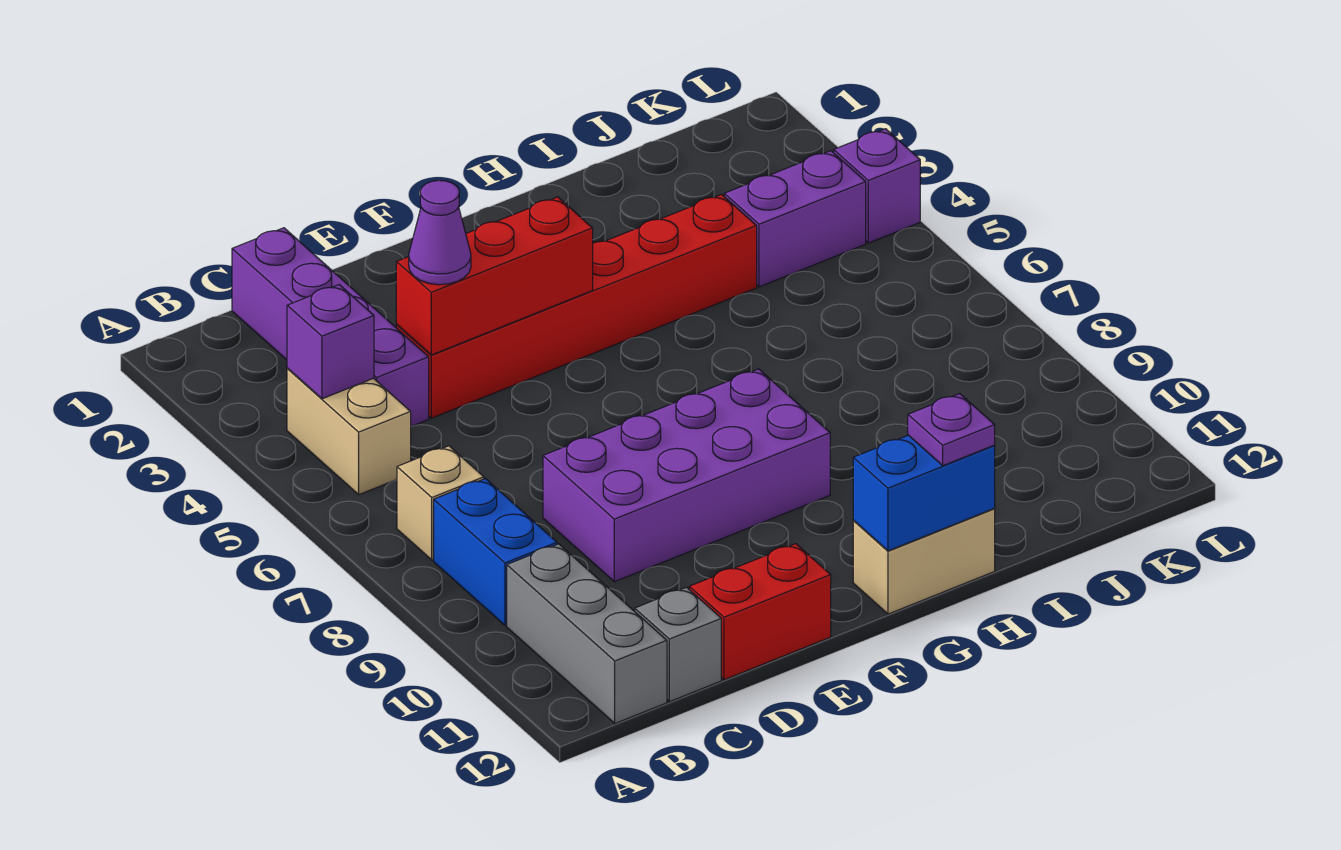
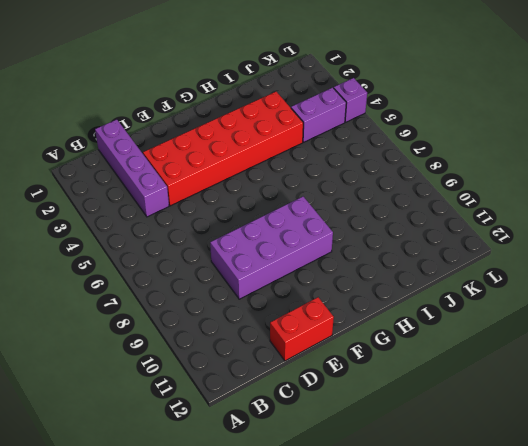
red 2x6 brick [143,92,303,206] -> red 1x6 brick [396,194,757,418]
none -> tan 1x2 brick [287,368,411,495]
none -> tan 1x1 brick [397,446,484,560]
none -> blue 1x2 brick [434,479,557,625]

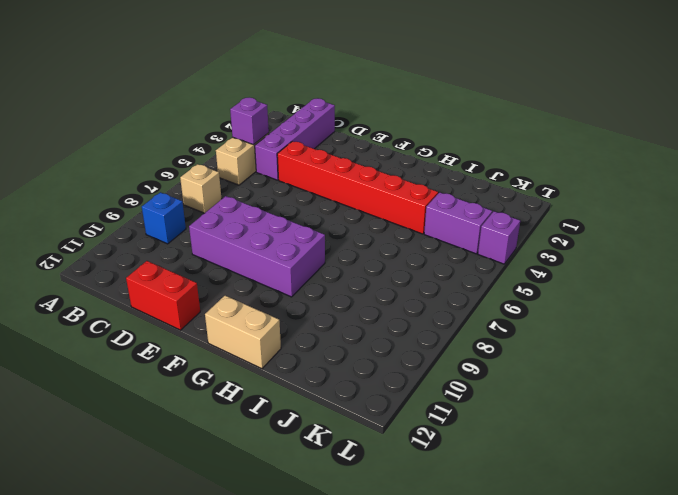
blue 1x1 brick [142,192,186,244] -> blue 1x2 brick [434,479,557,625]
none -> grey 1x3 brick [507,544,667,723]
none -> grey 1x1 brick [635,587,721,702]
none -> red 1x3 brick [396,197,593,355]

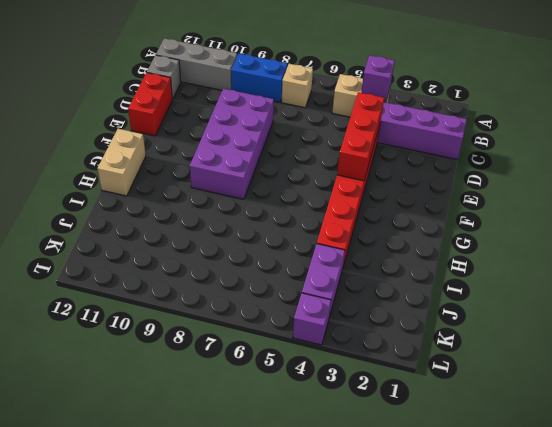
none -> blue 1x2 brick [853,435,995,551]
none -> purple 1x1 cone [409,180,471,285]
none -> purple 1x1 plate [908,394,995,466]

